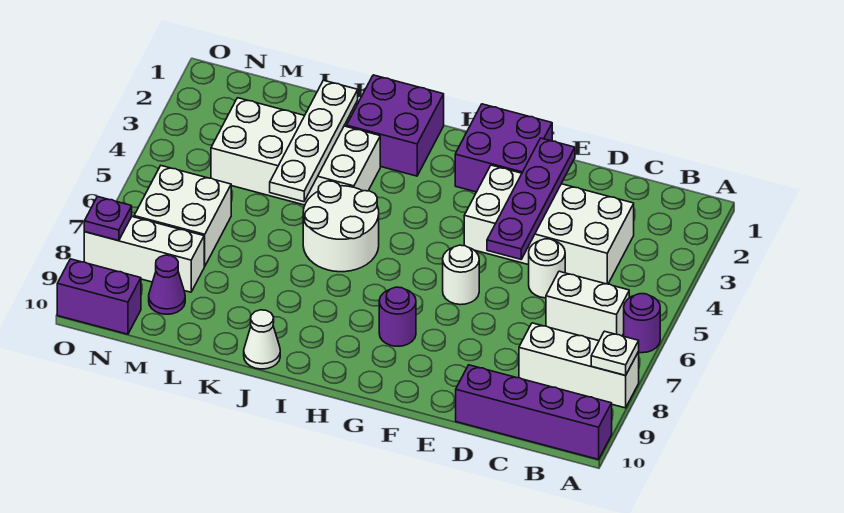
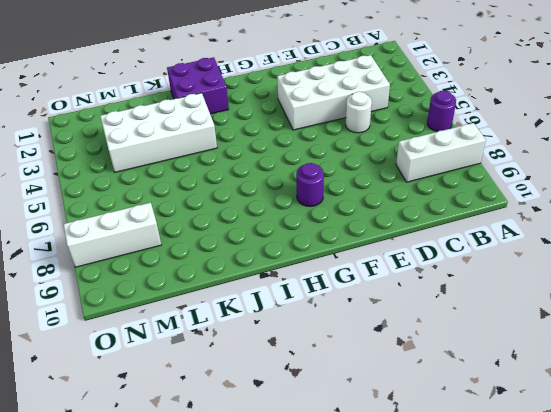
none -> purple 1x4 brick [456,365,612,459]
none -> white 1x2 brick [546,271,629,341]
none -> purple 2x2 brick [455,104,552,192]

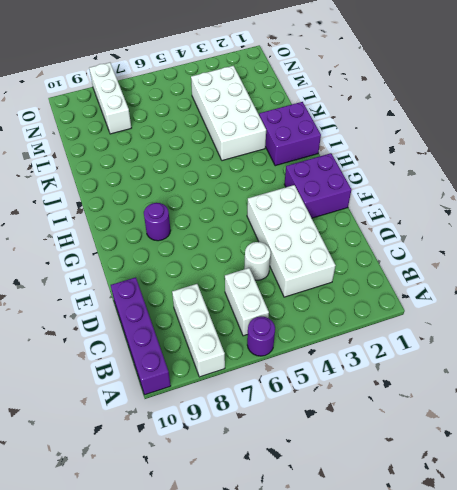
none -> white 1x1 round brick [443,245,479,305]
none -> white 2x2 round brick [303,181,379,272]
none -> white 1x1 cone [244,310,280,369]

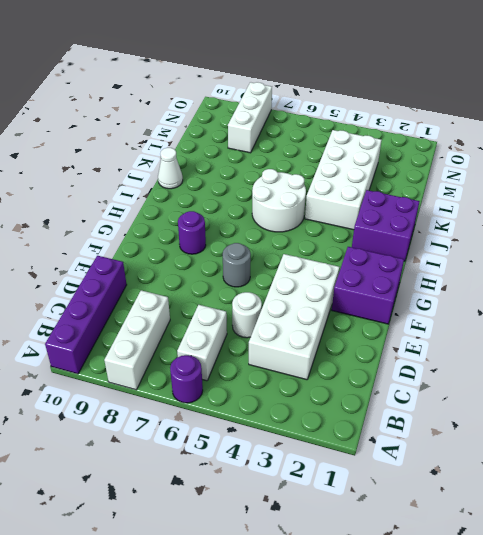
grey 1x1 round brick [223,243,251,287] -> white 1x1 round brick [443,245,479,305]
none -> white 2x2 brick [134,166,231,266]
none -> purple 1x1 cone [149,255,185,314]
none -> purple 1x2 brick [57,259,141,334]

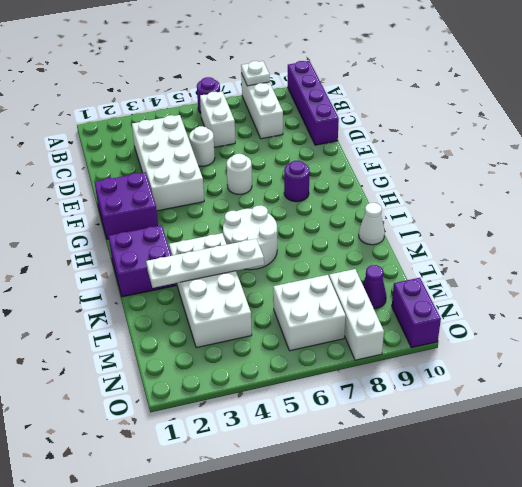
none -> purple 1x4 plate [487,138,575,259]
none -> purple 1x1 plate [84,197,132,241]

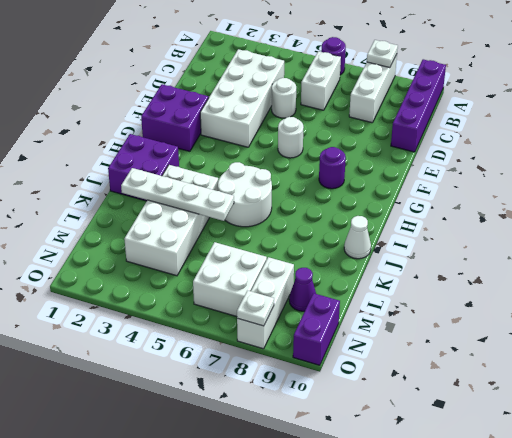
white 1x1 plate [237,291,274,326] -> purple 1x1 plate [84,197,132,241]
none -> purple 1x4 plate [487,138,575,259]

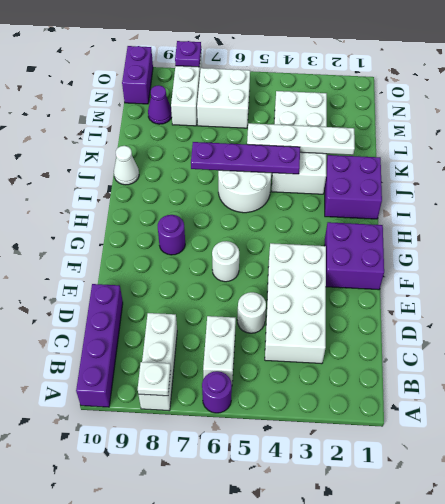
purple 1x4 plate [191,142,300,174] -> purple 1x4 plate moved to [487,138,575,259]

